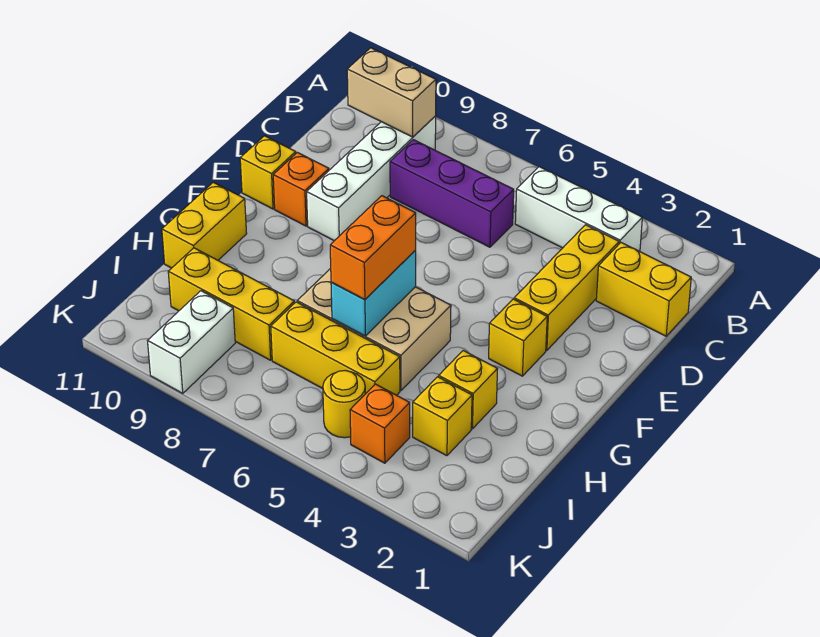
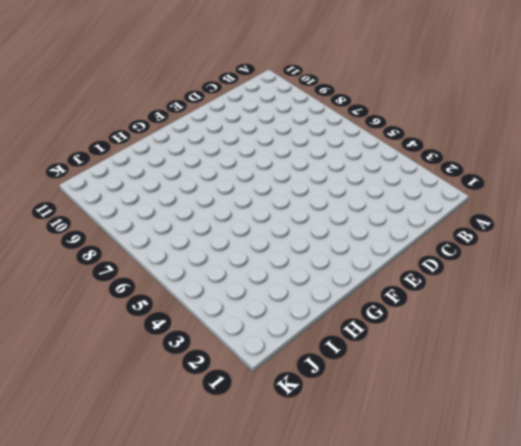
none -> white 1x3 brick [515,167,642,251]
none -> white 1x4 brick [307,116,436,241]
none -> yellow 1x2 brick [596,243,691,336]

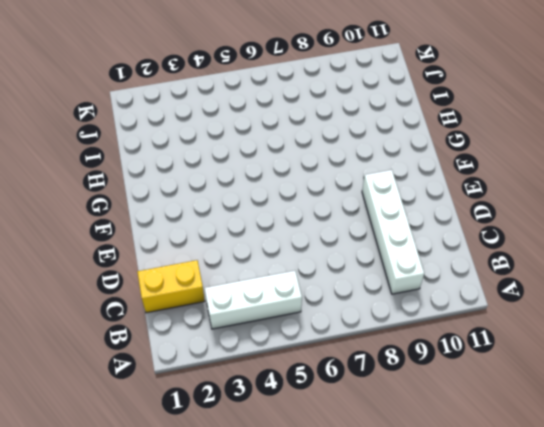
none -> yellow 1x3 brick [514,225,619,350]
none -> purple 1x3 brick [390,140,514,247]
none -> orange 1x1 brick [273,152,329,226]

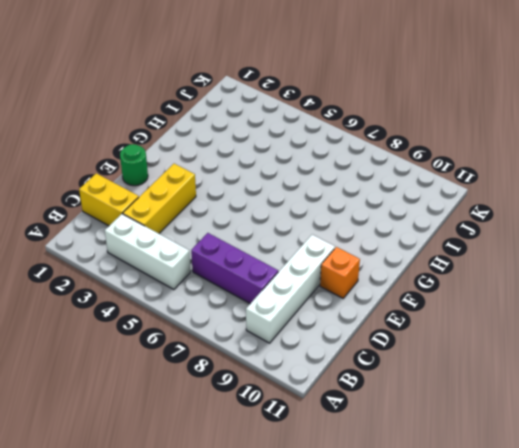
green 1x1 round brick [120,144,148,186] -> none
none -> yellow 1x1 brick [240,136,296,209]
none -> yellow 1x1 brick [489,299,547,376]
none -> tan 2x3 brick [297,268,451,390]

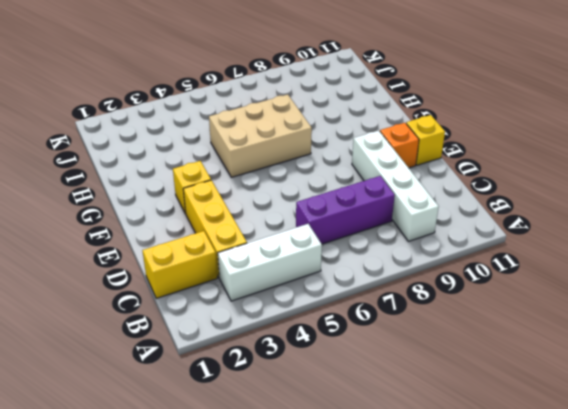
none -> yellow 1x2 brick [162,182,247,268]
none -> yellow 1x1 brick [439,351,497,429]
none -> yellow 1x1 brick [413,377,472,456]

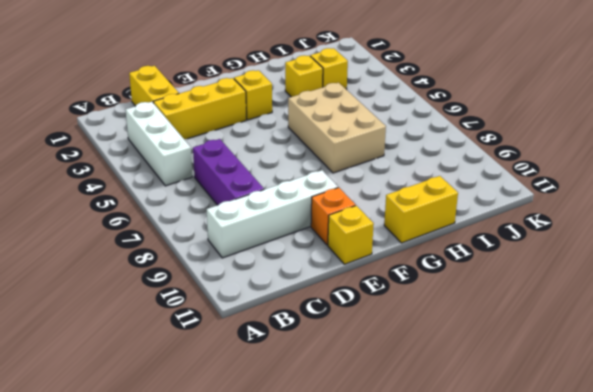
none -> yellow 1x3 brick [271,302,400,395]
none -> yellow 1x3 brick [168,248,294,360]
none -> orange 1x1 brick [350,384,410,463]

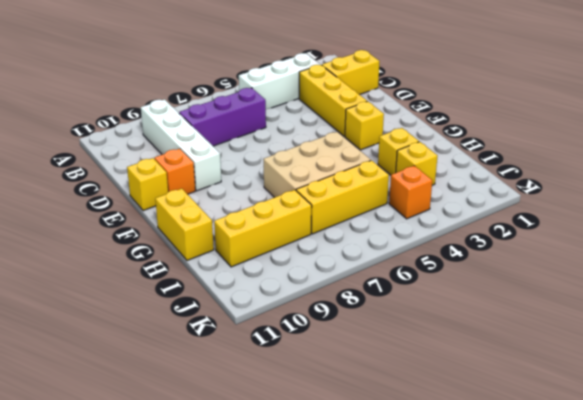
none -> yellow 1x1 round brick [323,370,365,438]
none -> white 1x2 brick [148,291,235,394]
none -> tan 1x2 brick [347,48,436,137]

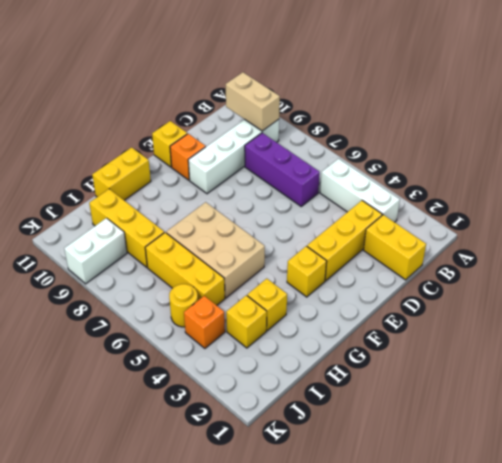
none -> cyan 1x2 brick [331,251,416,336]
none -> orange 1x2 brick [330,196,416,299]

